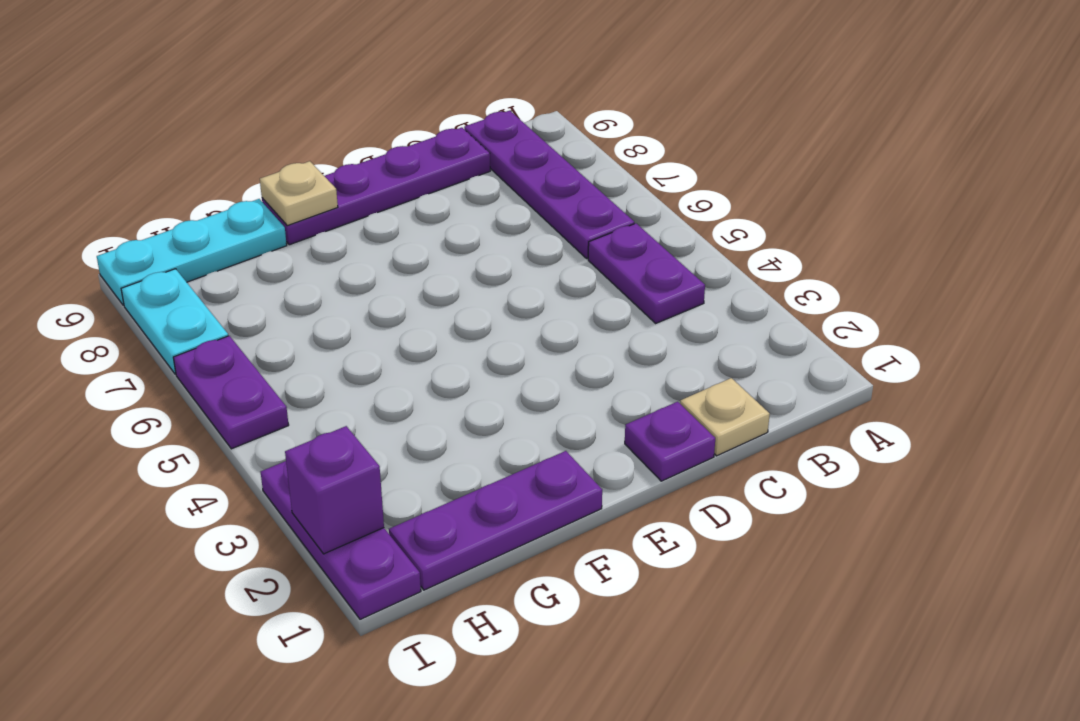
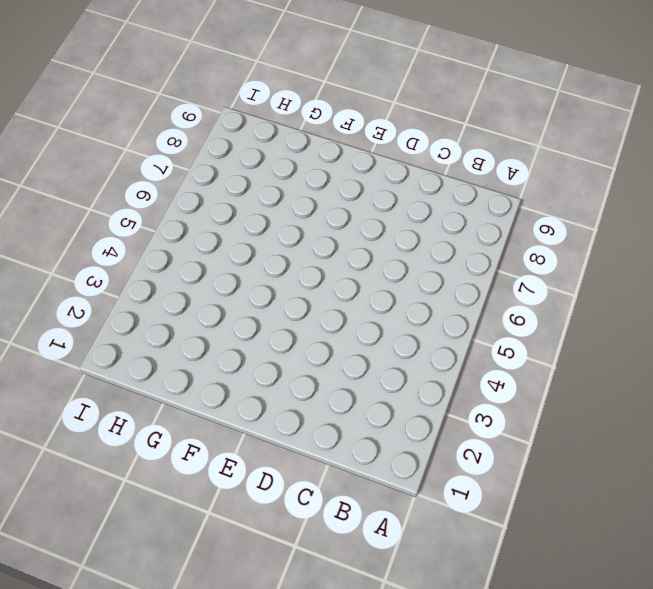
none -> purple 1x2 plate [588,223,705,323]
none -> purple 1x4 plate [464,111,634,259]
none -> tan 1x1 plate [680,378,770,456]

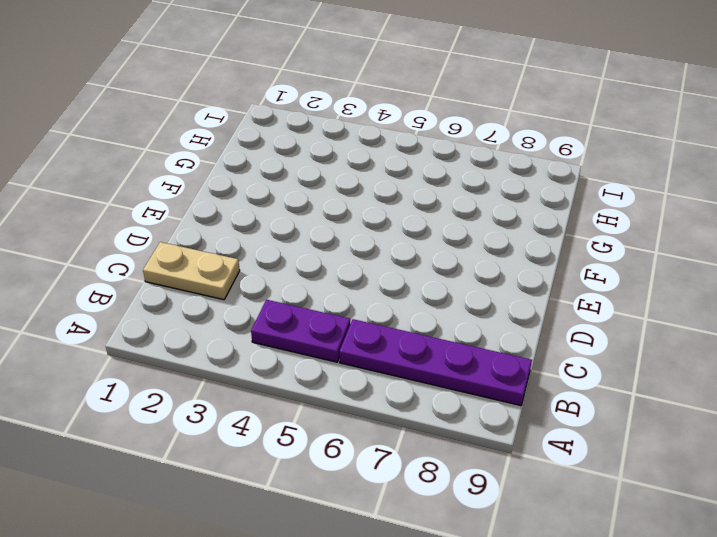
tan 1x2 plate [143,242,240,300] -> tan 1x1 plate [680,378,770,456]
none -> purple 1x4 plate [262,127,490,245]
none -> purple 1x1 plate [625,402,715,481]
none -> purple 1x3 plate [389,451,602,590]

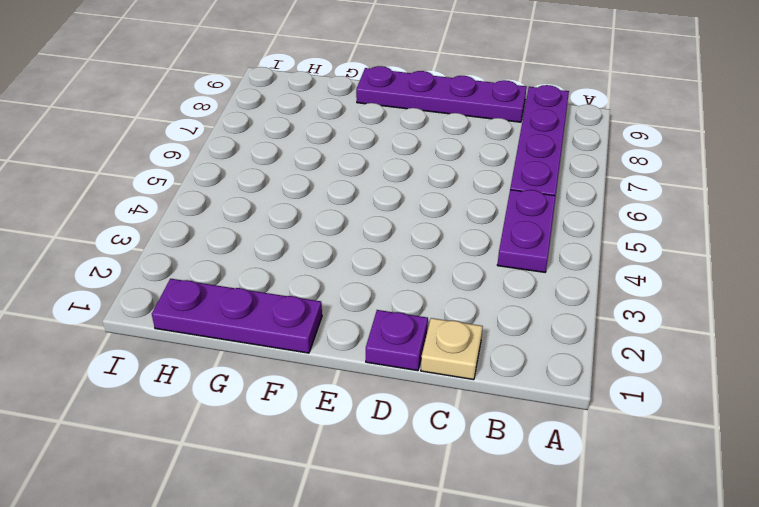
none -> cyan 1x3 plate [97,199,287,305]
none -> purple 1x3 plate [261,461,421,619]
none -> purple 1x2 plate [173,336,289,449]

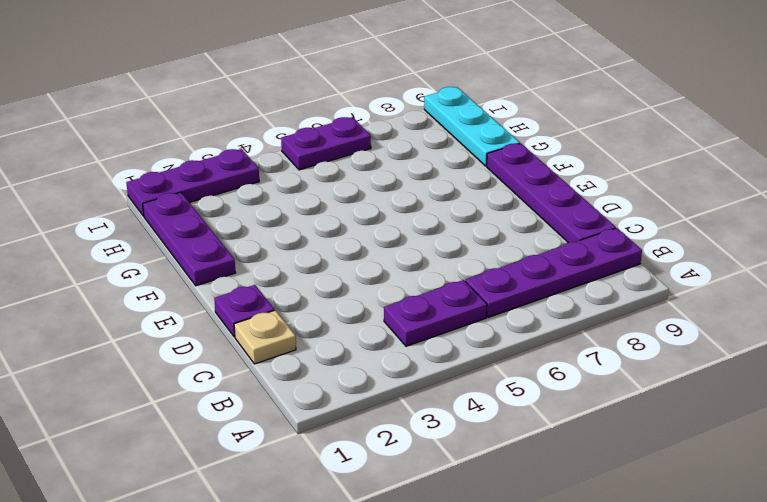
none -> cyan 1x2 plate [121,269,228,374]
none -> tan 1x1 plate [260,161,338,226]
none -> purple 1x1 brick [285,426,384,554]

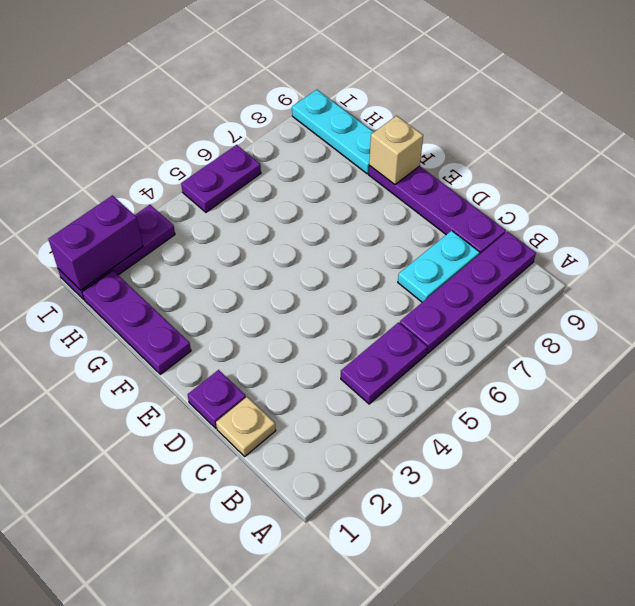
cyan 1x2 plate [398,231,480,302] -> cyan 1x2 plate moved to [121,269,228,374]
tan 1x1 brick [369,116,423,185] -> tan 1x1 plate [260,161,338,226]
purple 1x2 brick [48,195,143,290] -> purple 1x1 brick [285,426,384,554]

